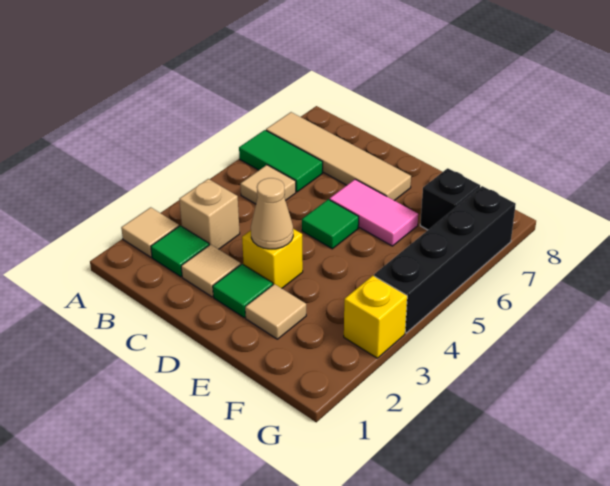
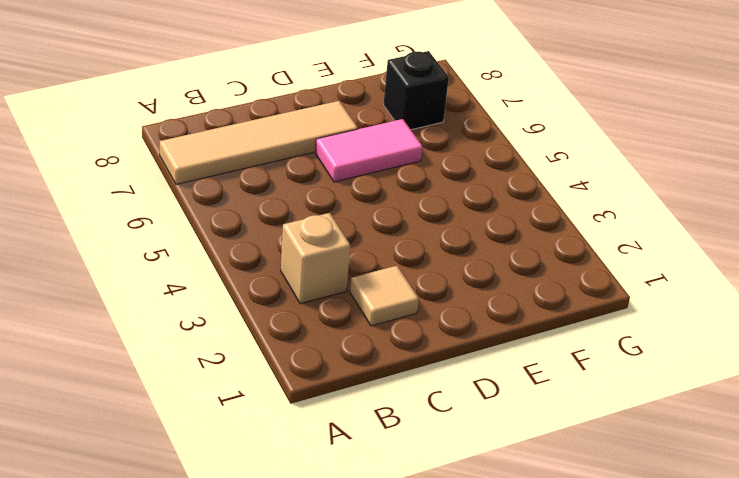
none -> tan 1x1 tile [121,207,179,257]
none -> green 1x2 tile [239,130,323,192]
none -> green 1x1 tile [151,226,209,277]

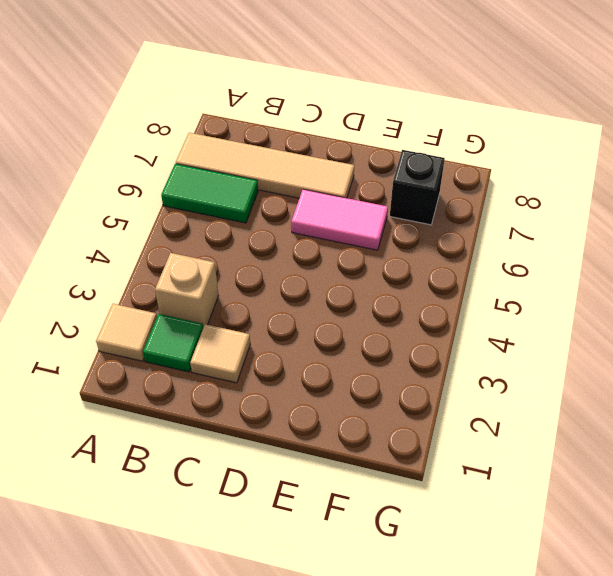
none -> tan 1x1 tile [240,165,296,204]
none -> green 1x1 tile [213,264,273,318]
none -> yellow 1x1 brick [242,229,303,288]

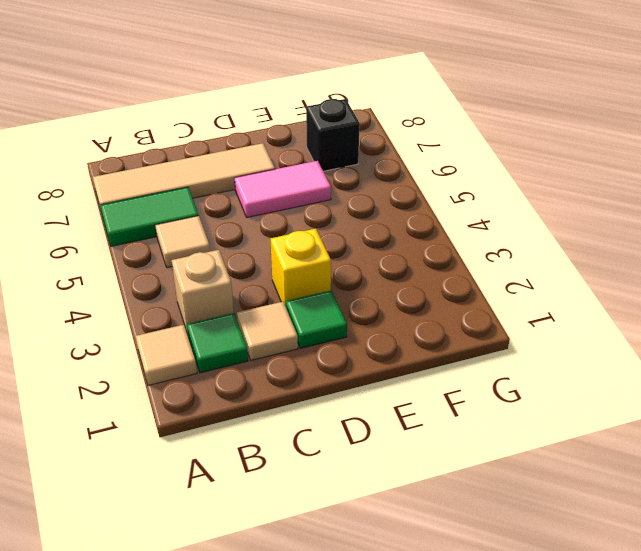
none -> green 1x1 tile [302,199,359,249]
none -> tan 1x1 tile [245,284,306,339]
none -> yellow 1x1 brick [344,276,407,358]

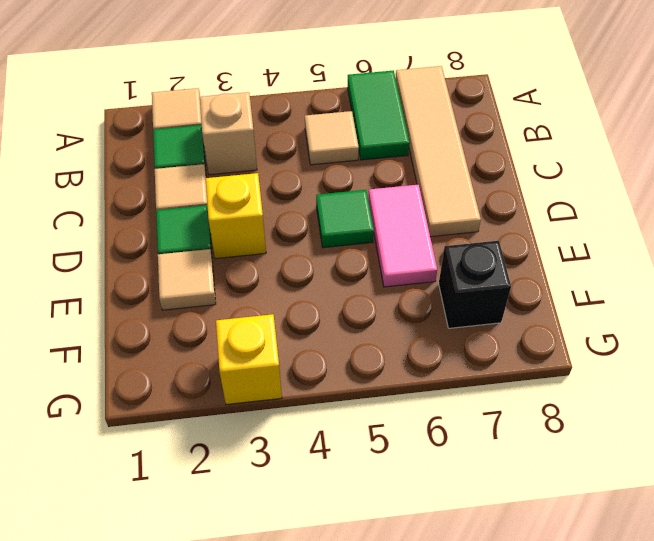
none -> black 1x4 brick [374,186,516,333]
none -> tan 1x1 cone [251,178,293,249]

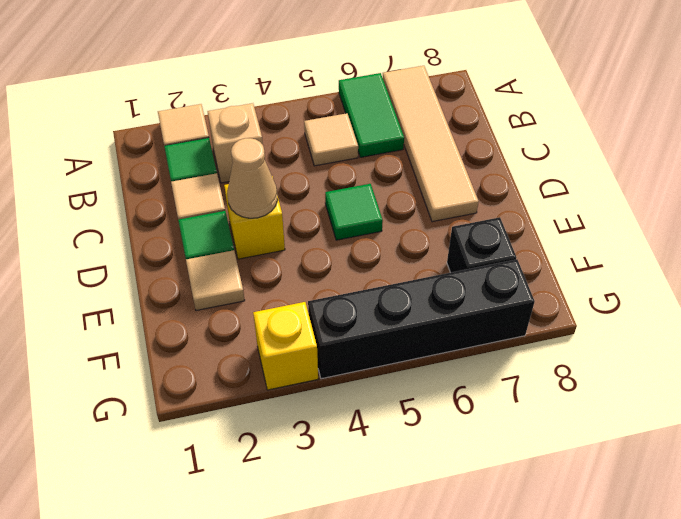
none -> pink 1x2 tile [330,179,418,246]

